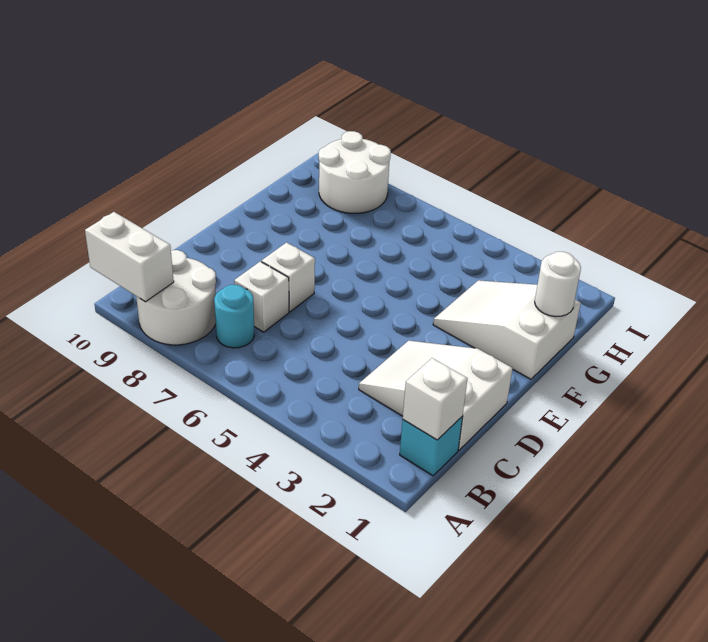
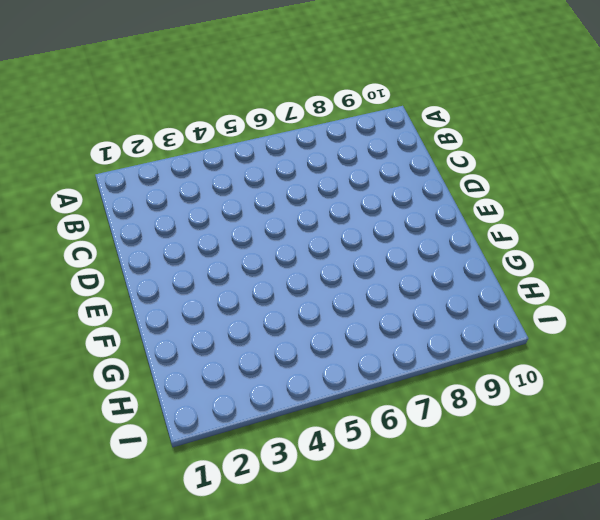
none -> white 2x2 round brick [136,250,216,345]
none -> cyan 1x1 brick [400,416,463,476]

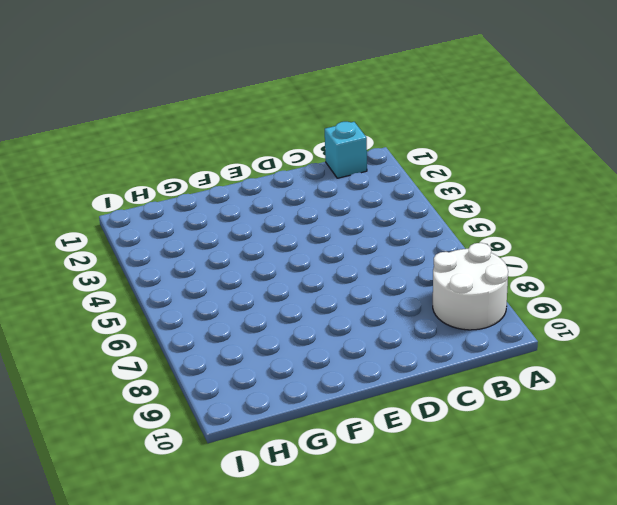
none -> cyan 1x1 round brick [214,285,254,348]
none -> white 2x3 slope [359,341,513,450]

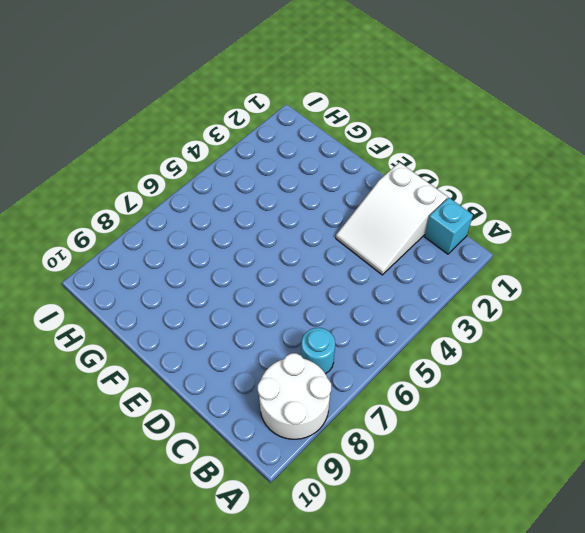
none -> white 1x1 brick [234,261,289,332]
none -> white 1x1 brick [262,242,315,312]

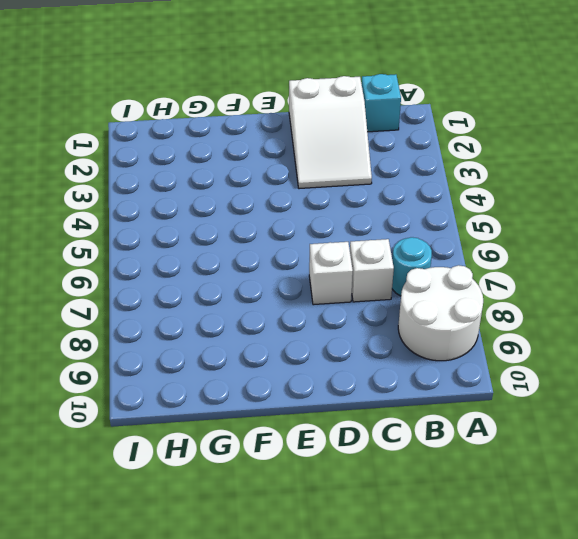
none -> white 2x3 slope [433,280,581,379]
none -> white 2x2 round brick [319,131,391,213]

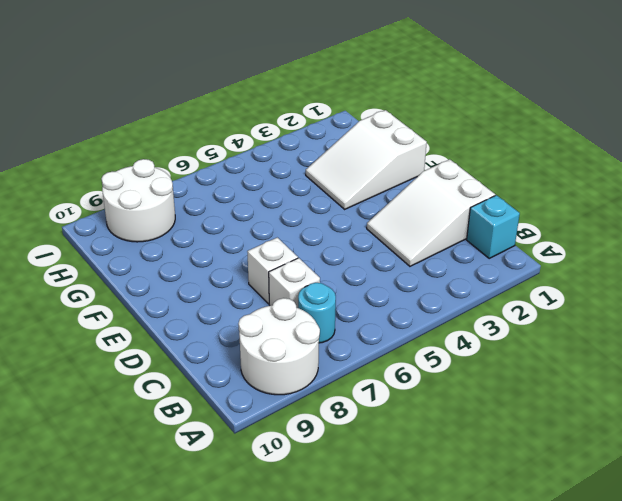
none -> white 1x2 brick [85,212,174,302]
none -> white 1x1 brick [403,358,468,440]

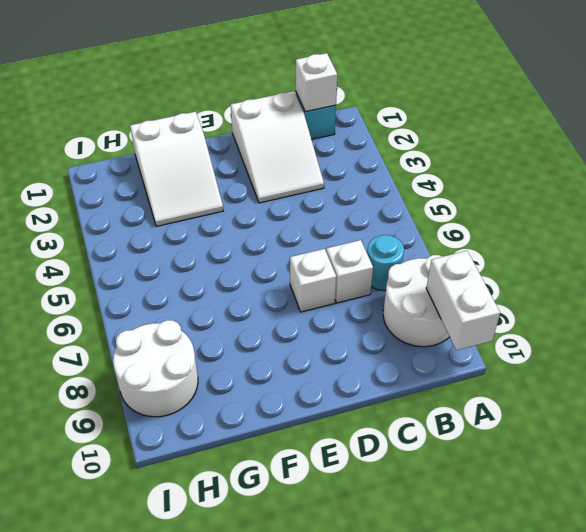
none -> white 1x1 round brick [535,252,581,317]

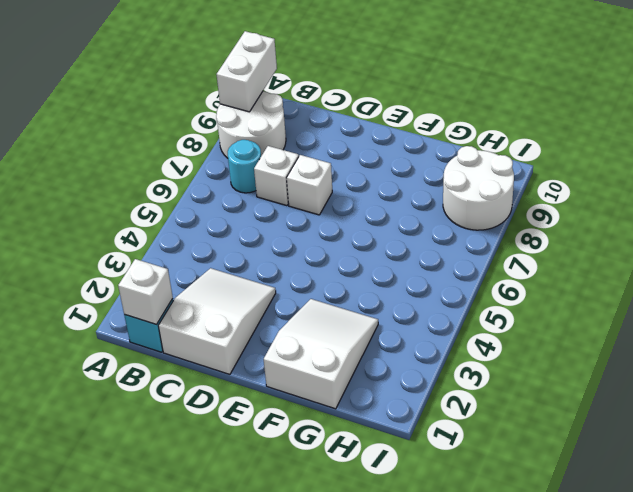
none -> white 1x1 round brick [535,252,581,317]

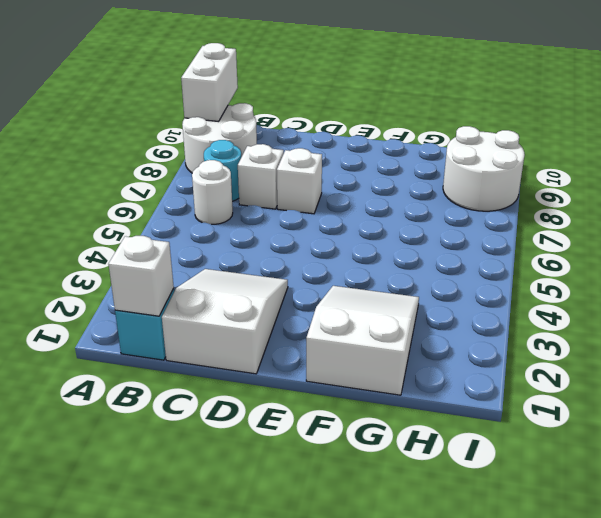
white 1x1 round brick [192,160,233,224] -> white 1x1 round brick moved to [535,252,581,317]

